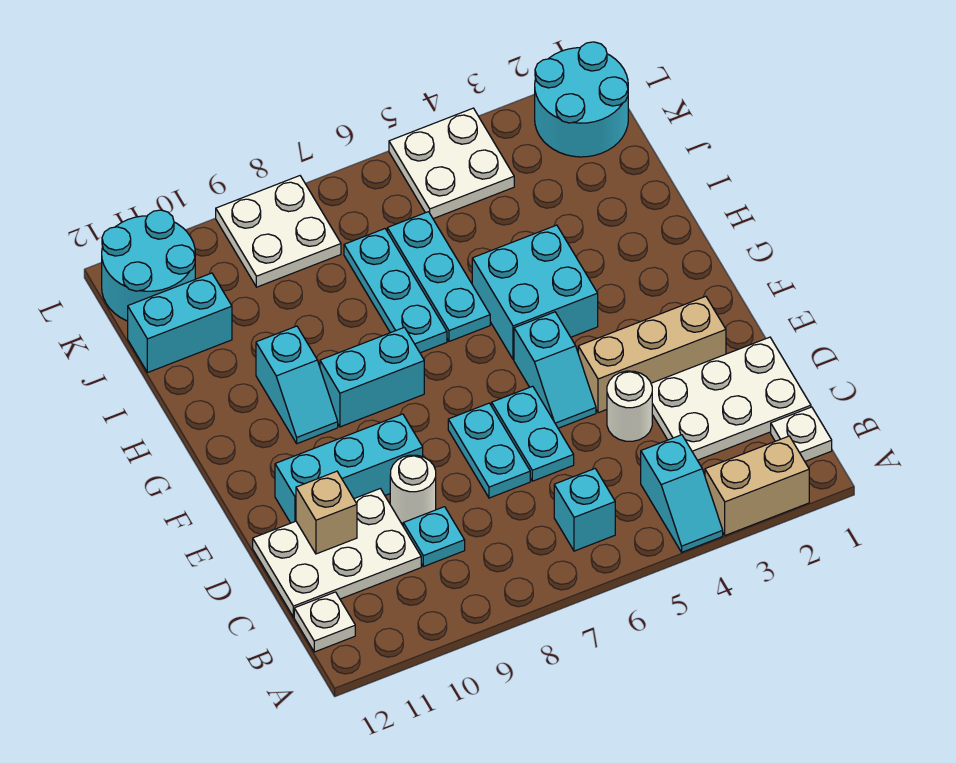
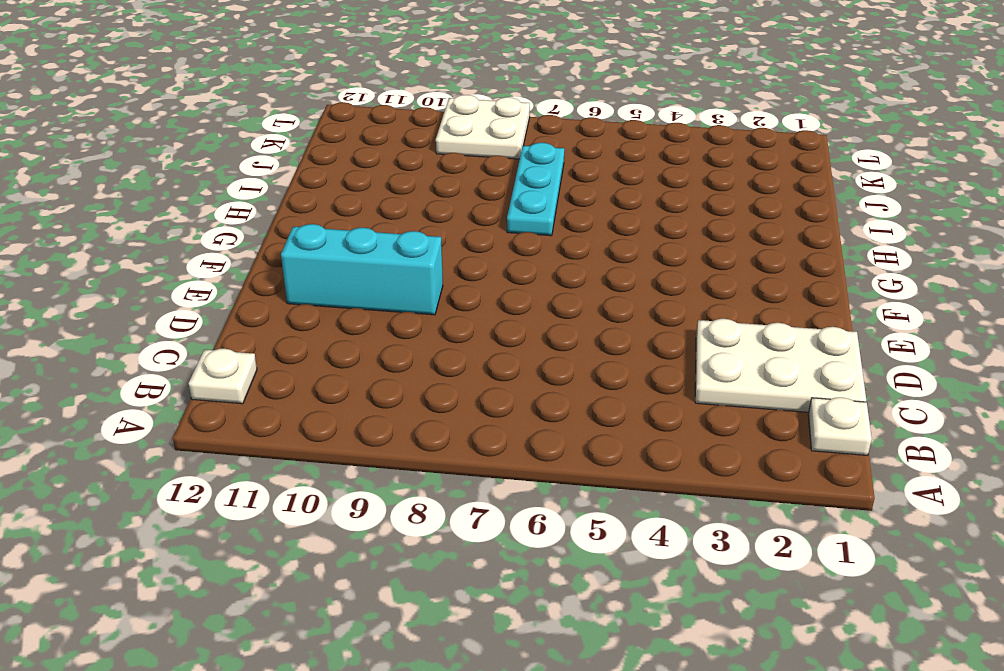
none -> tan 1x2 brick [705,436,809,535]
none -> cyan 1x2 slope [641,435,723,552]
none -> cyan 1x1 brick [554,469,615,551]

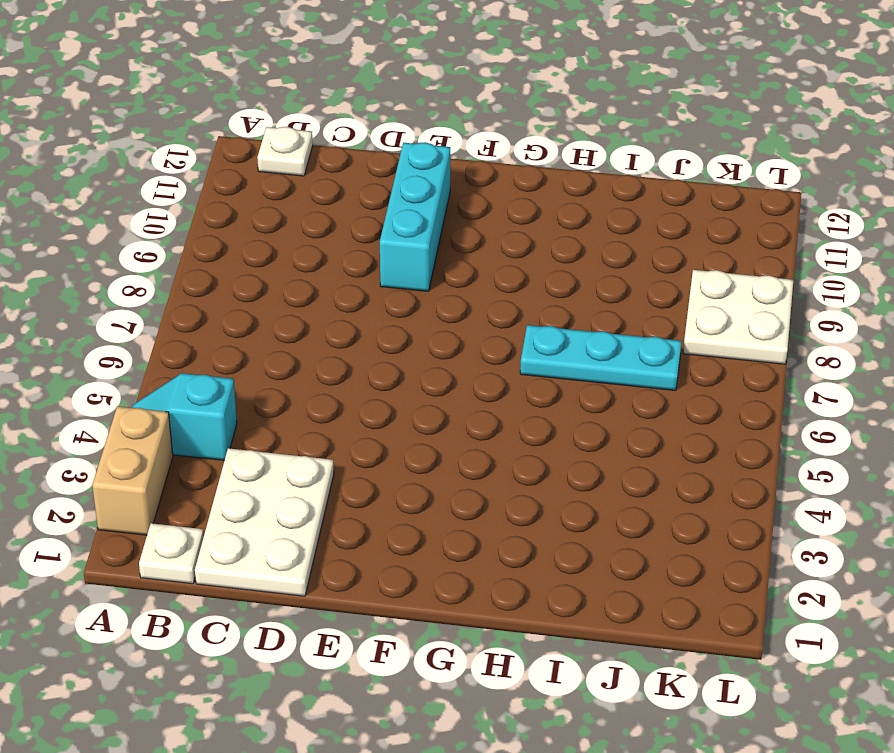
none -> cyan 1x1 brick [554,469,615,551]
none -> cyan 1x1 plate [403,507,465,567]
none -> white 2x3 plate [253,489,421,617]

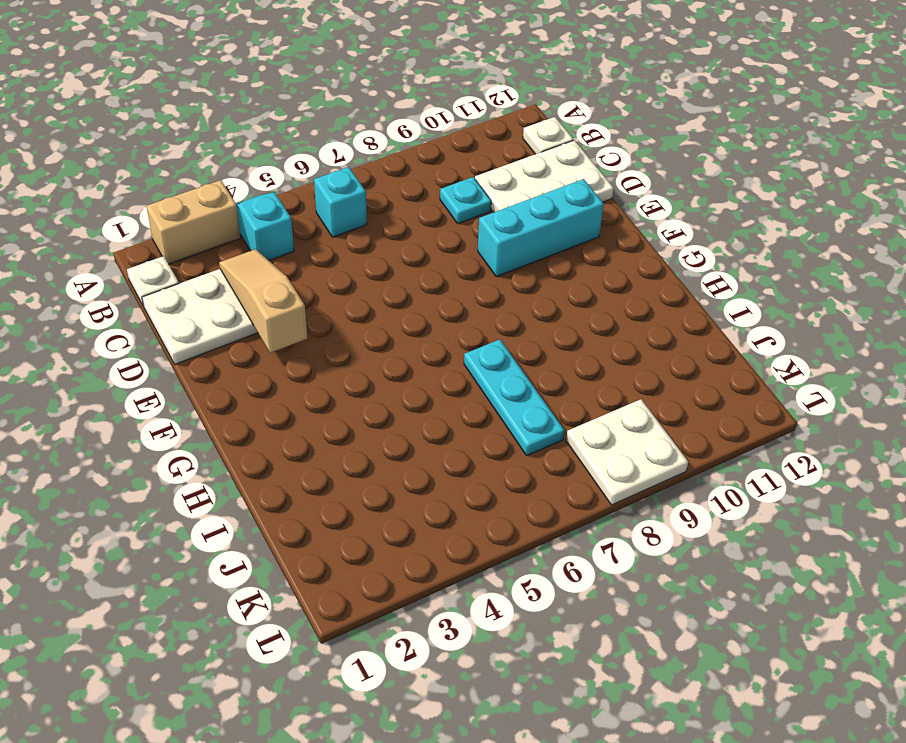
tan 1x3 slope [219,249,307,353] -> none
none -> white 1x1 round brick [607,371,652,441]
none -> cyan 1x2 plate [492,386,574,481]
none -> cyan 1x2 plate [448,403,530,498]

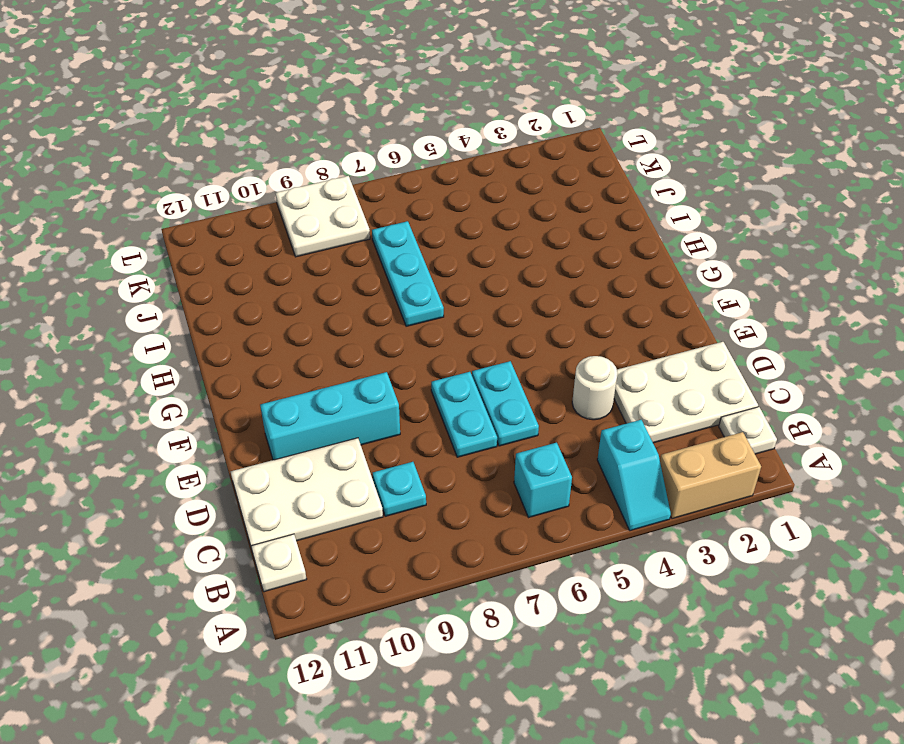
none -> white 1x1 round brick [390,455,436,524]
none -> tan 1x3 brick [578,296,726,413]
none -> cyan 1x2 slope [514,312,596,428]

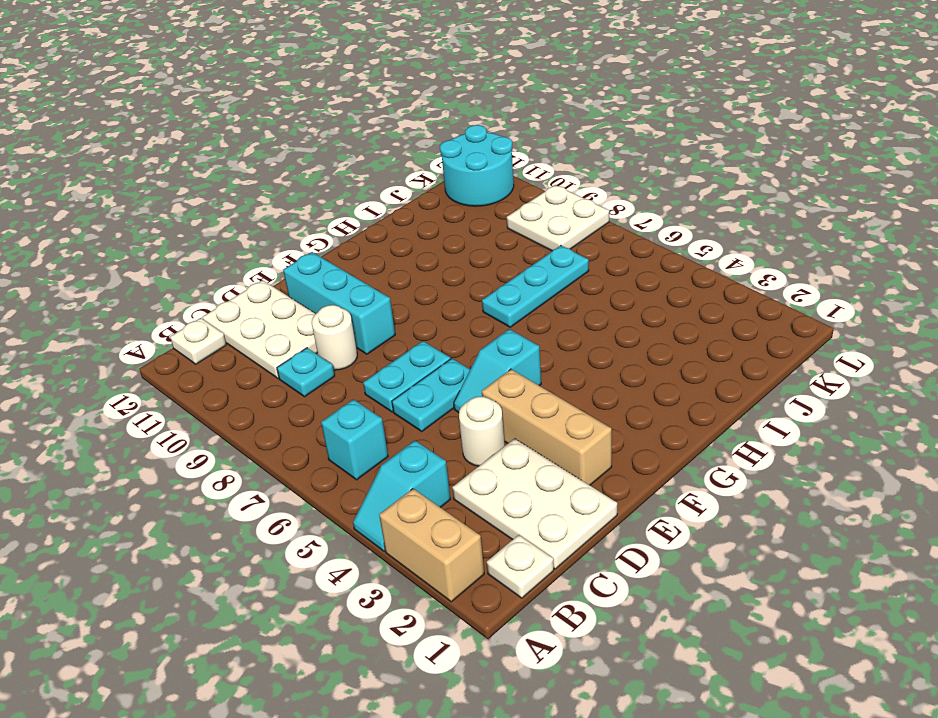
none -> cyan 2x2 brick [472,225,598,360]
none -> cyan 1x2 brick [320,327,424,427]
none -> cyan 1x2 slope [256,326,338,444]

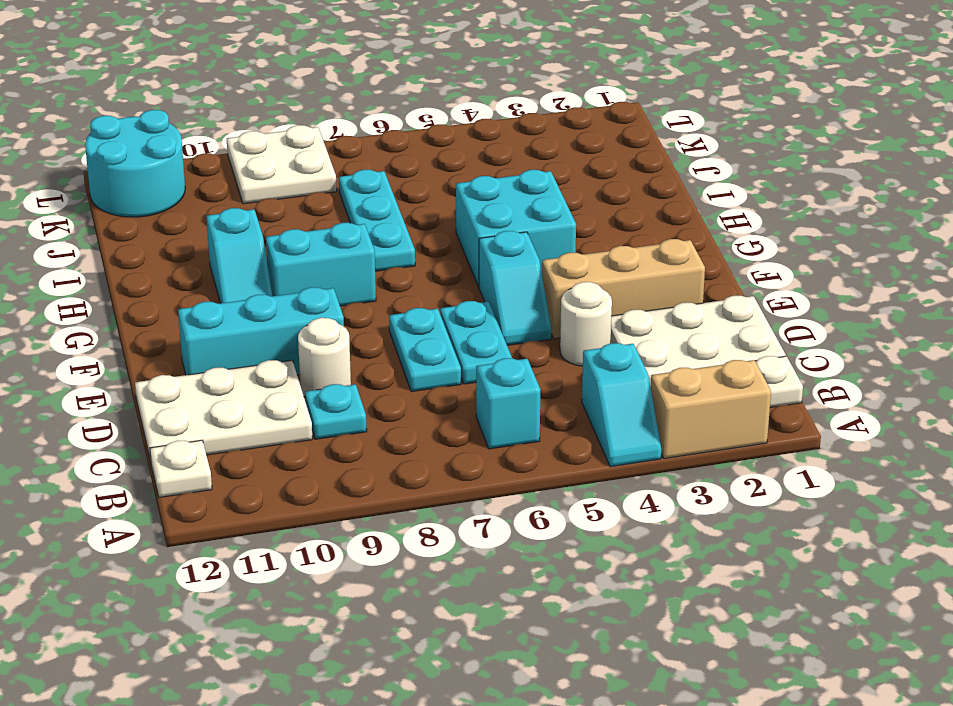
none -> cyan 1x3 plate [387,212,490,341]
none -> cyan 1x2 brick [128,273,232,373]
none -> cyan 2x2 round brick [535,42,628,157]

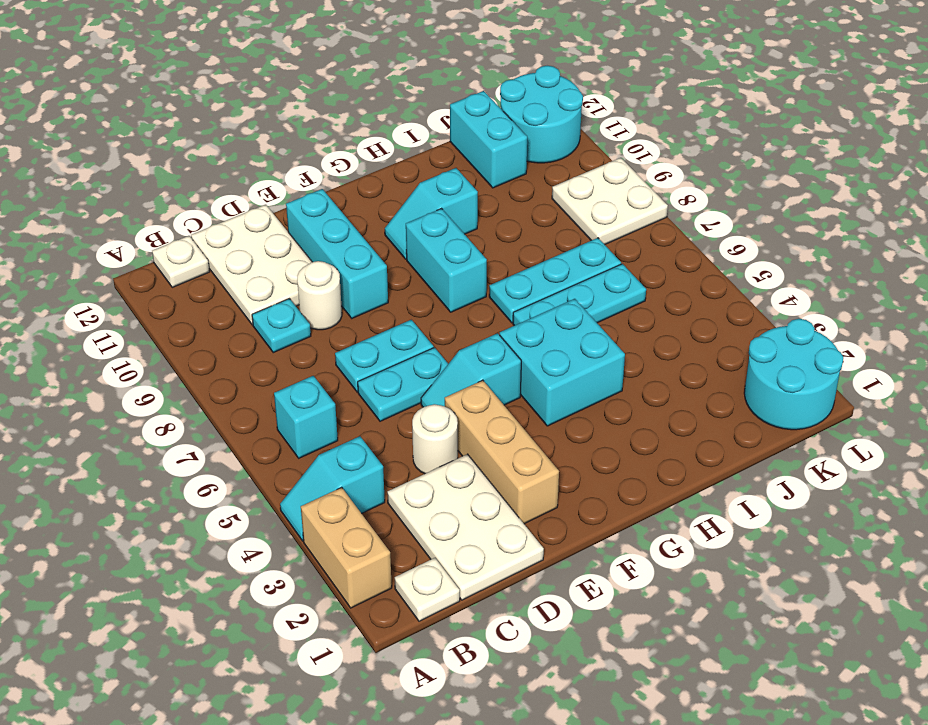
none -> white 2x2 plate [389,108,514,219]
none -> tan 1x1 brick [296,471,357,554]

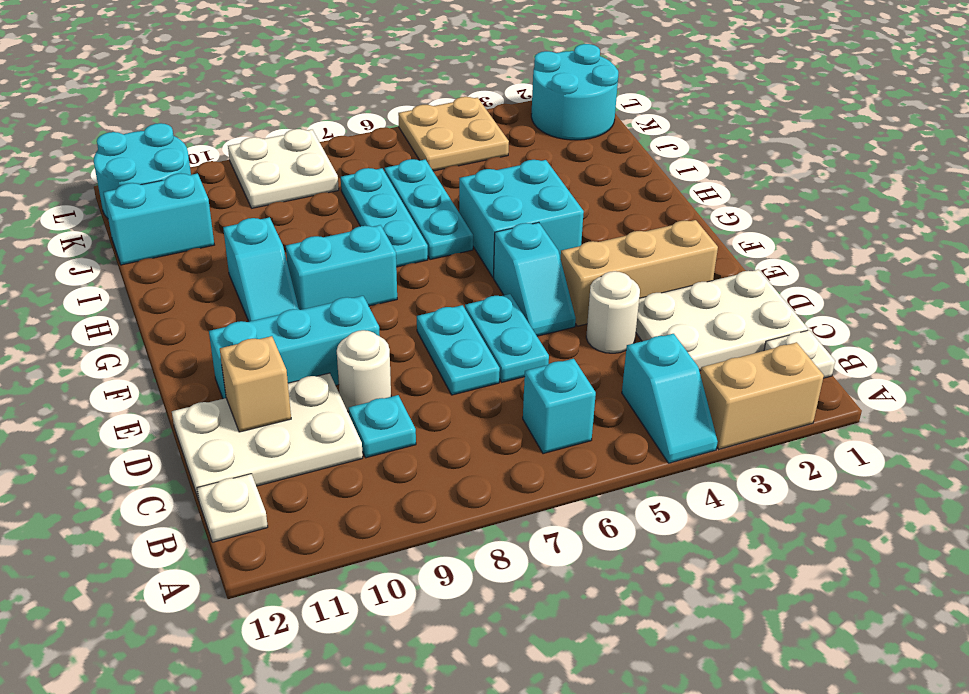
tan 2x2 plate [398,97,509,171] -> white 2x2 plate [389,108,514,219]

